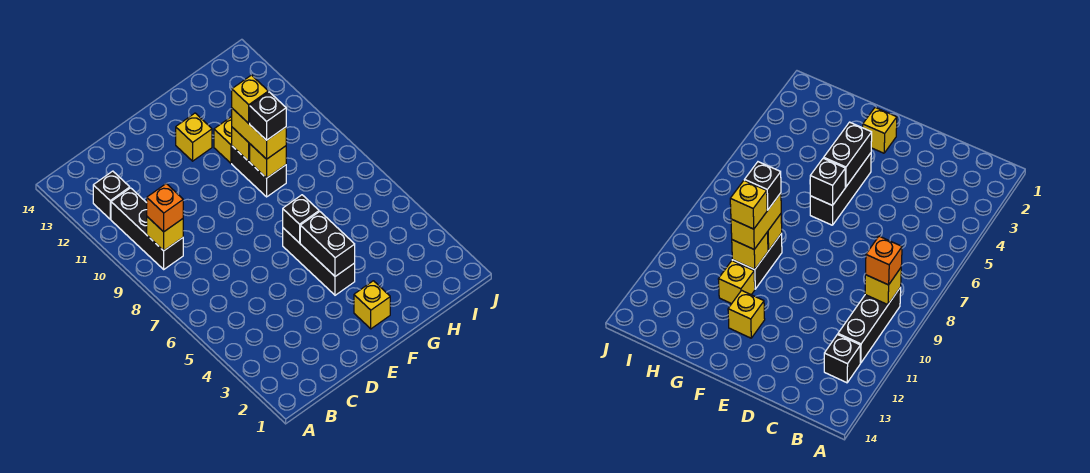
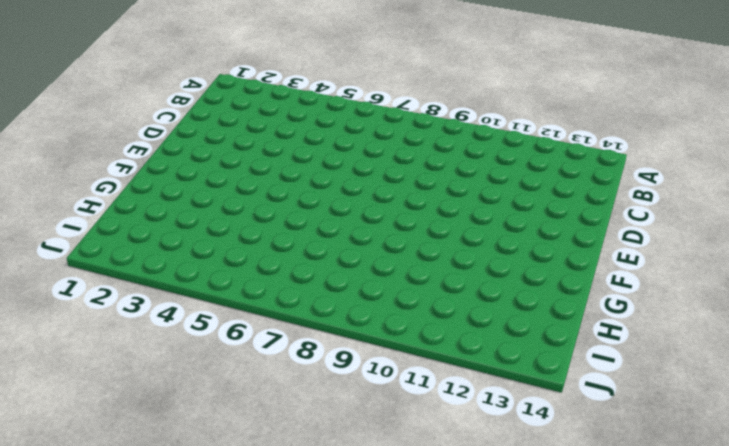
none -> black 1x3 brick [111,188,183,269]
none -> black 1x1 brick [93,171,130,219]
none -> yellow 1x1 brick [354,281,390,329]

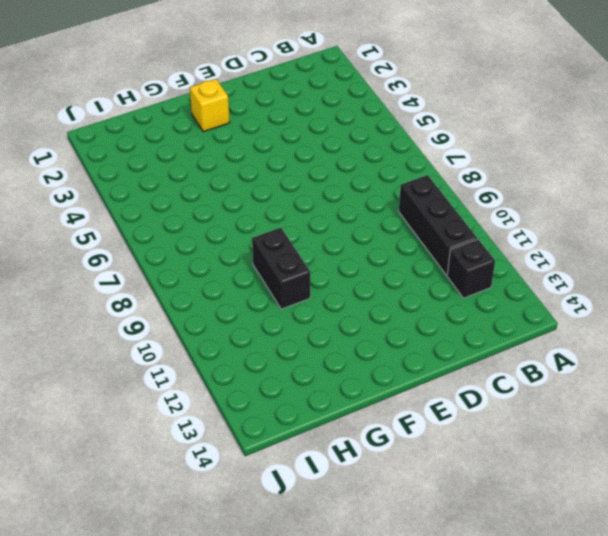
none -> black 1x3 brick [283,228,355,295]
none -> yellow 1x1 brick [176,113,212,161]
none -> yellow 1x1 brick [214,117,232,163]

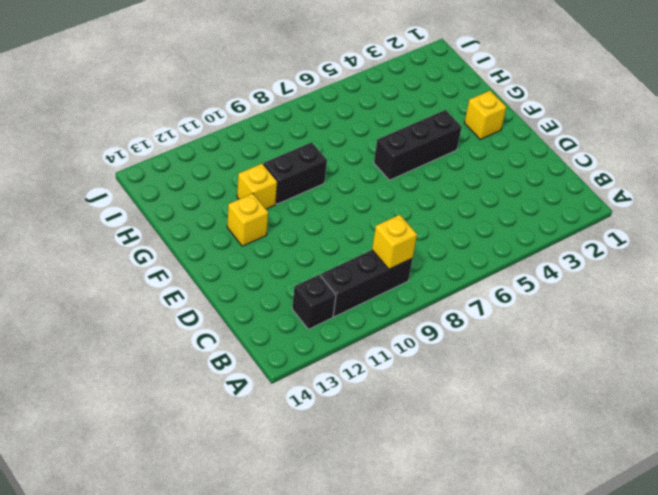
none -> black 1x2 brick [300,212,355,276]
none -> black 1x1 brick [283,195,319,243]
none -> yellow 1x1 brick [250,144,286,178]

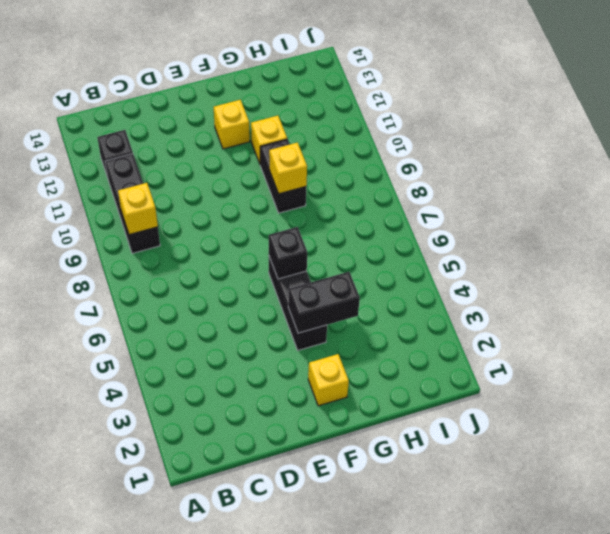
black 1x2 brick [288,272,360,333] -> black 1x2 brick turned to [300,212,355,276]
none -> yellow 1x1 brick [232,127,250,161]
none -> orange 1x1 brick [147,184,183,232]
none -> yellow 1x2 brick [232,108,286,159]

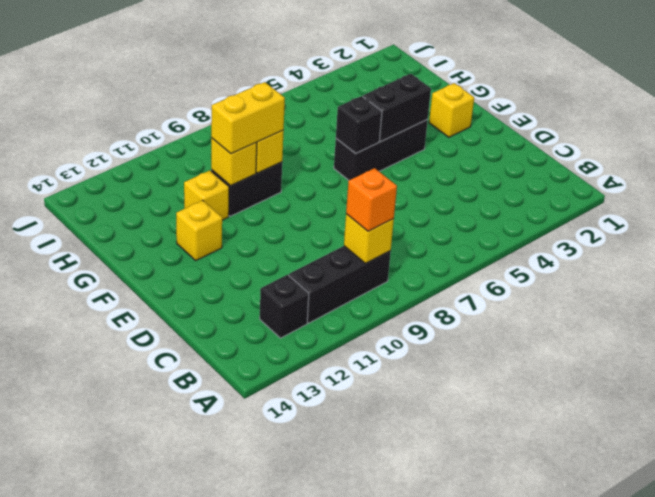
none -> black 1x1 brick [250,92,286,140]
none -> yellow 1x1 brick [232,75,268,123]

